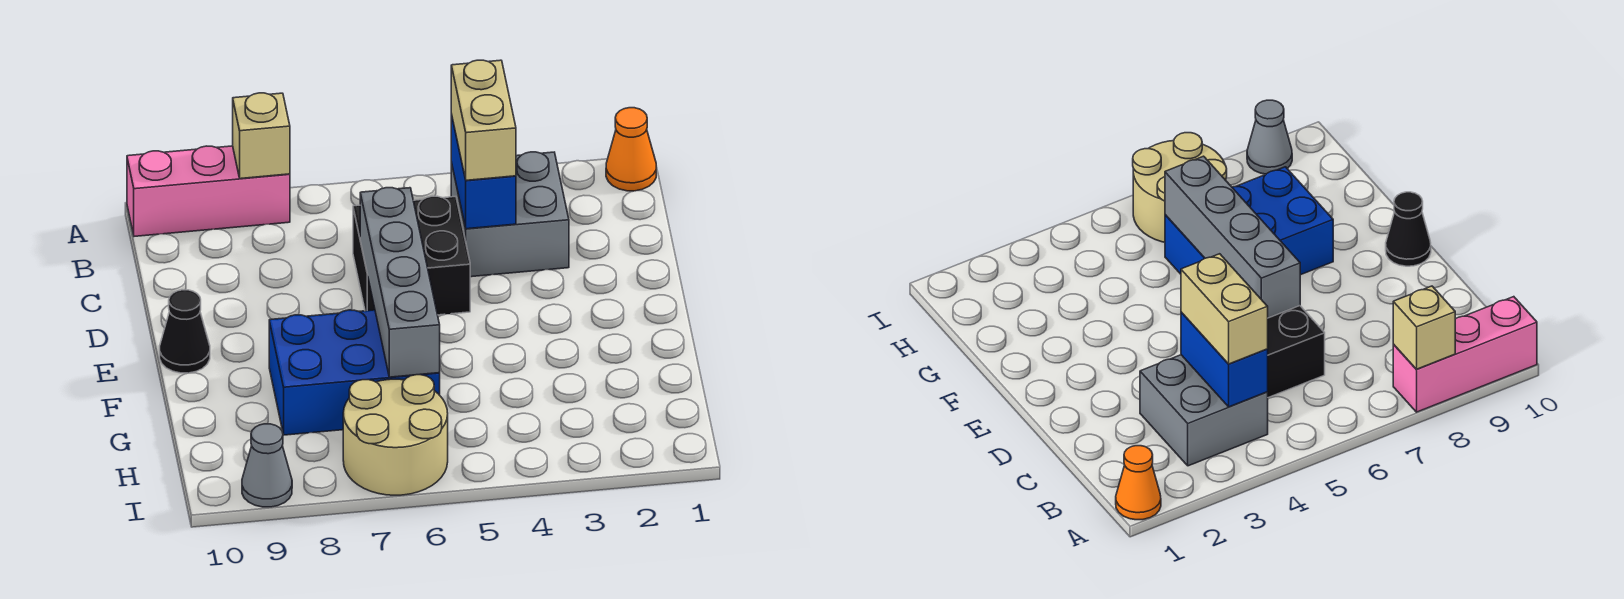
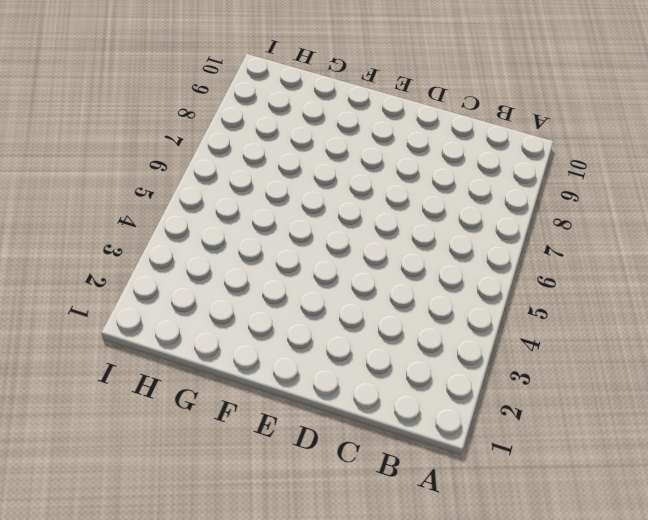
none -> orange 1x1 cone [606,108,656,191]
none -> pink 1x3 brick [127,146,290,236]
none -> grey 2x2 brick [451,152,569,277]

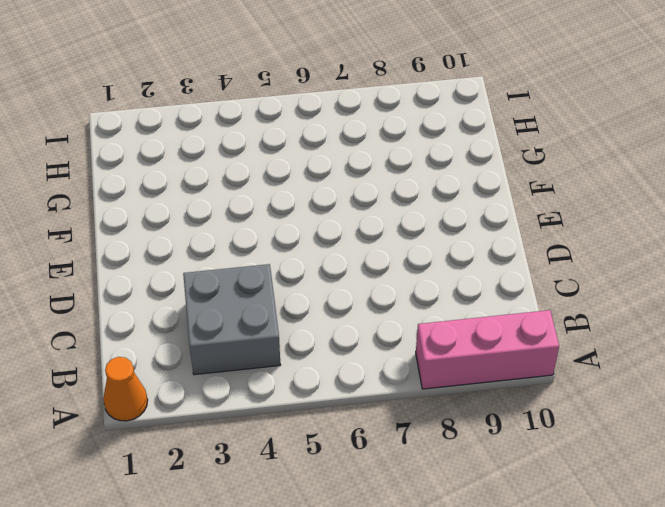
none -> black 2x2 brick [353,196,470,315]
none -> black 1x1 cone [160,290,210,373]
none -> blue 2x3 brick [269,310,440,435]

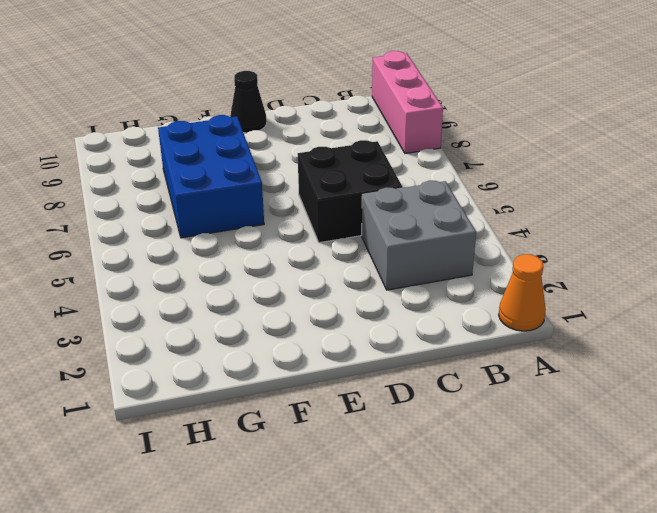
none -> tan 2x2 round brick [343,375,448,495]
none -> grey 1x1 cone [242,424,292,507]
none -> tan 1x1 brick [233,93,290,179]

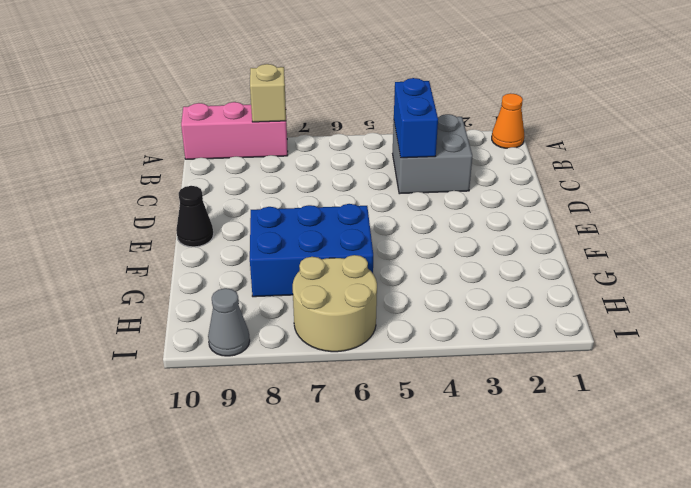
none -> black 2x2 brick [353,196,470,315]
none -> grey 1x4 brick [360,188,440,377]
none -> tan 1x2 brick [451,60,516,180]

